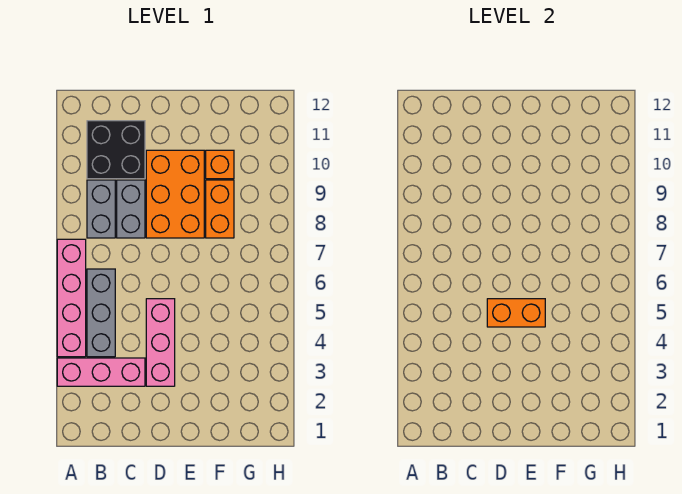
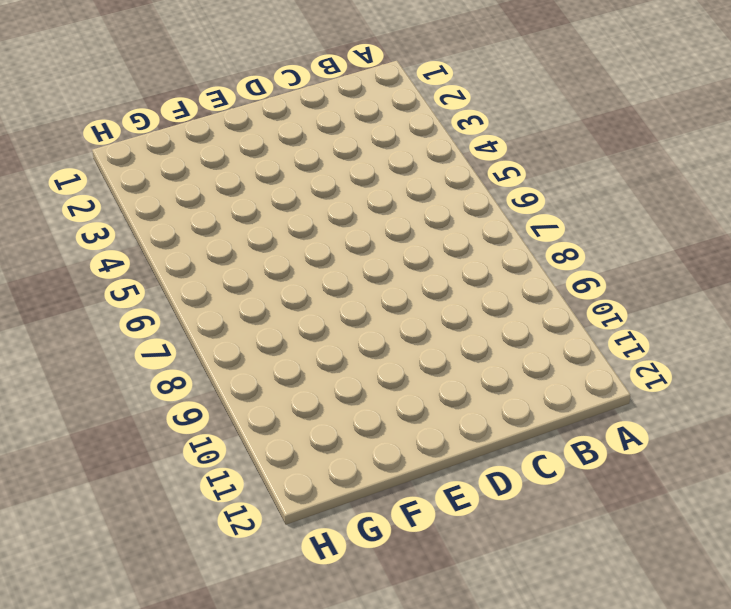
none -> pink 1x3 brick [57,358,145,386]
none -> pink 1x4 brick [57,239,86,357]

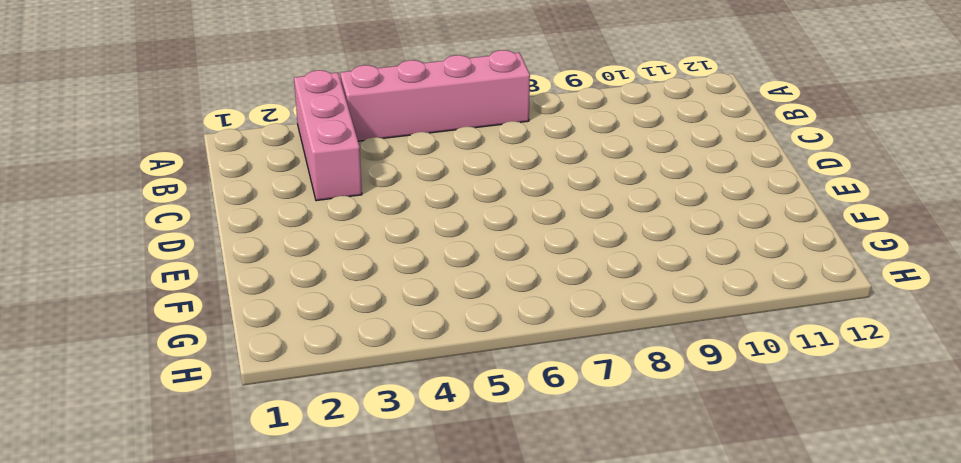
none -> grey 1x3 brick [87,269,115,357]
none -> grey 1x2 brick [87,180,115,238]

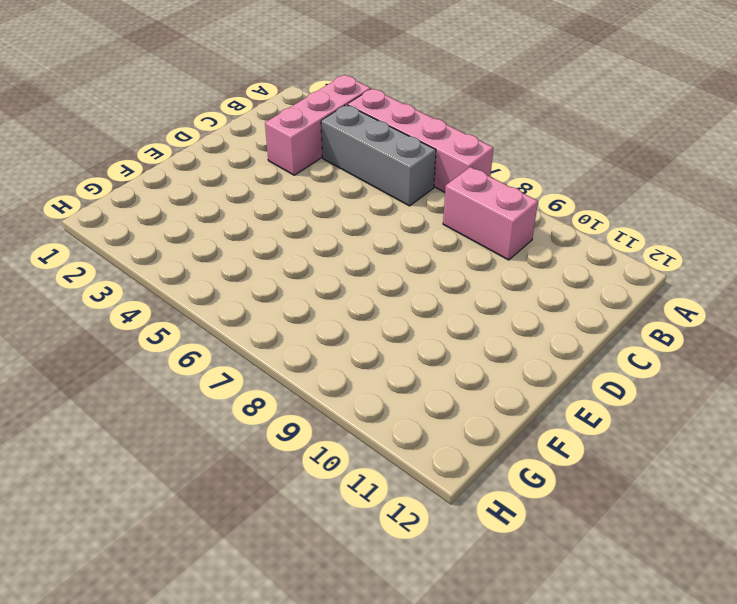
pink 1x2 brick [443,167,538,260] -> grey 1x2 brick [87,180,115,238]
none -> black 2x2 brick [87,121,145,179]
none -> grey 1x2 brick [117,180,145,238]

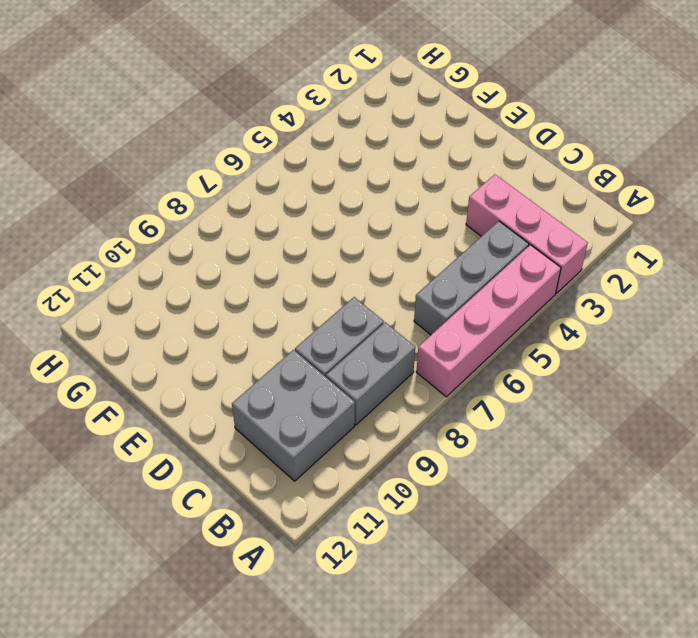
grey 2x2 brick [232,350,355,481] -> black 2x2 brick [87,121,145,179]
none -> pink 1x3 brick [146,299,175,386]
none -> orange 2x3 brick [146,150,204,238]

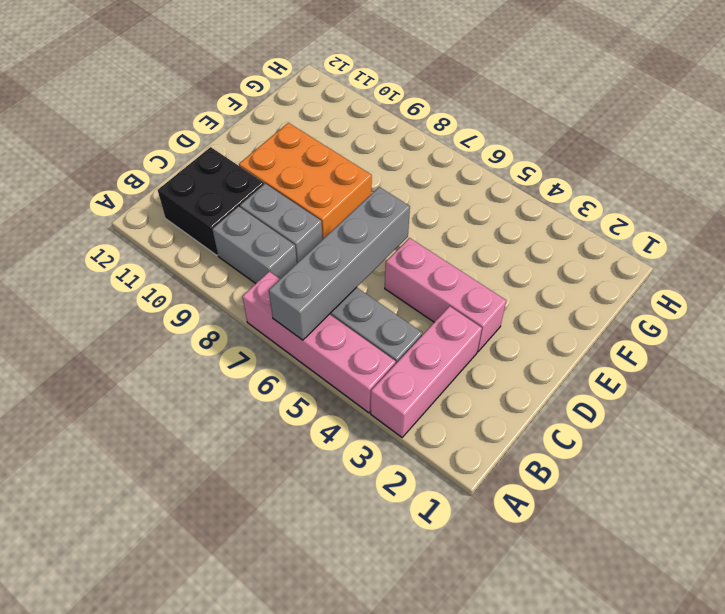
grey 1x4 brick [269,187,410,340] -> none
none -> orange 1x2 brick [206,180,234,238]
none -> orange 1x1 brick [206,150,234,179]

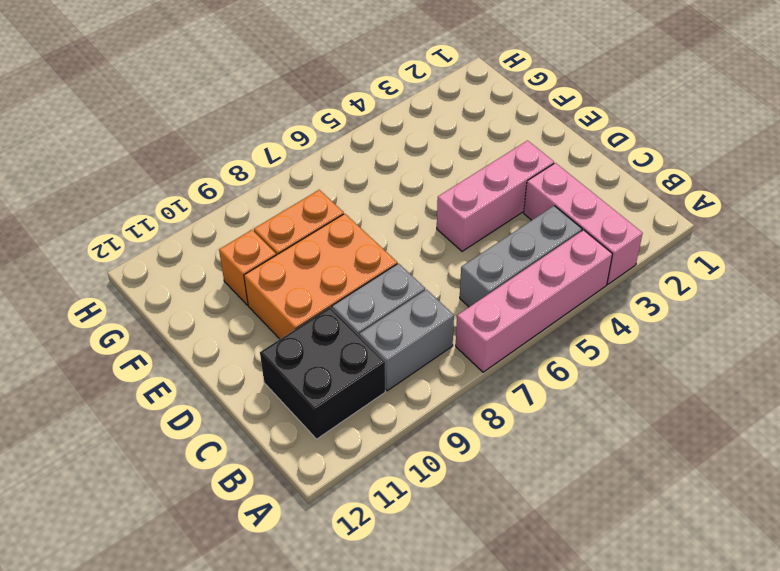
none -> orange 1x2 brick [487,299,545,327]

